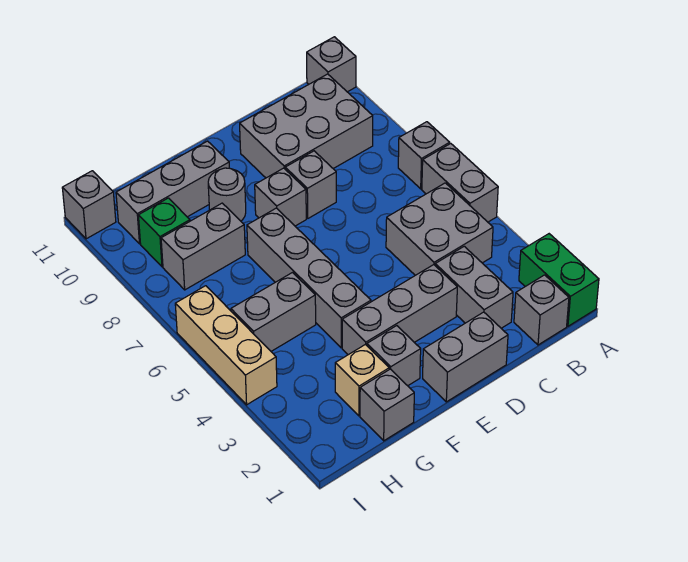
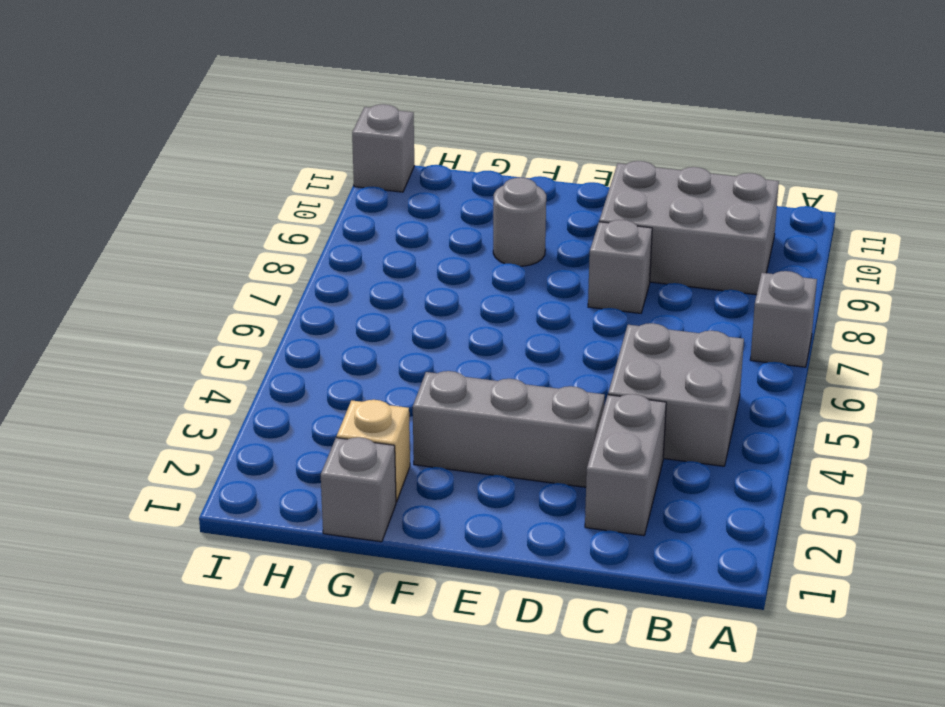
none -> green 1x2 brick [519,234,599,326]
none -> grey 1x2 brick [422,144,498,222]
none -> grey 1x1 brick [307,37,356,92]

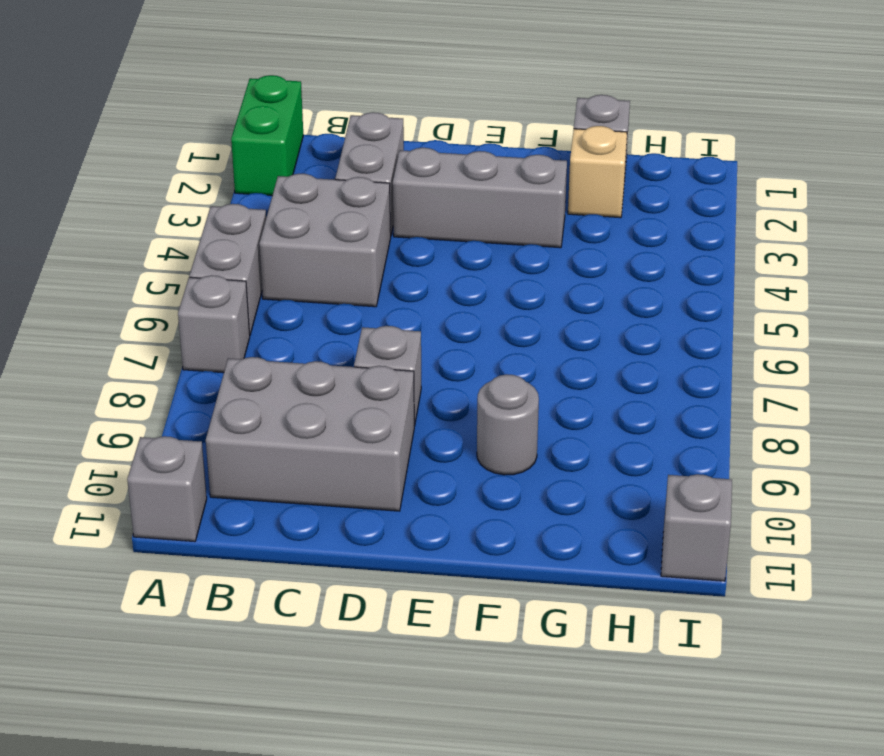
none -> grey 1x1 brick [514,275,569,345]
none -> grey 1x2 brick [423,312,508,402]
none -> grey 1x1 brick [255,168,306,226]

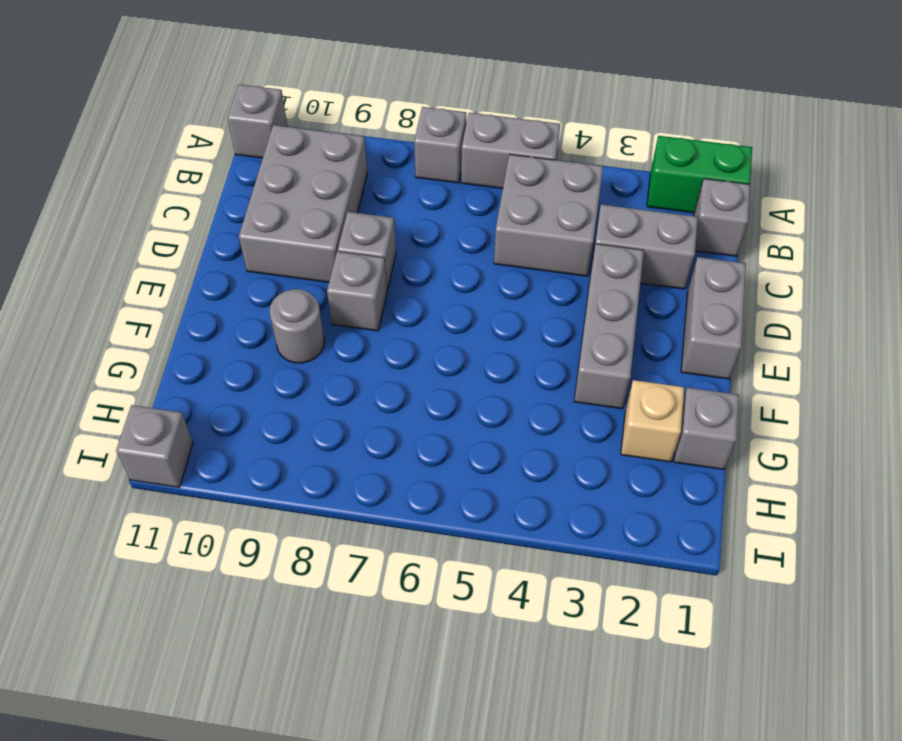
none -> grey 1x1 brick [367,326,421,386]
none -> grey 1x4 brick [247,208,371,348]
none -> grey 1x3 brick [116,141,229,244]

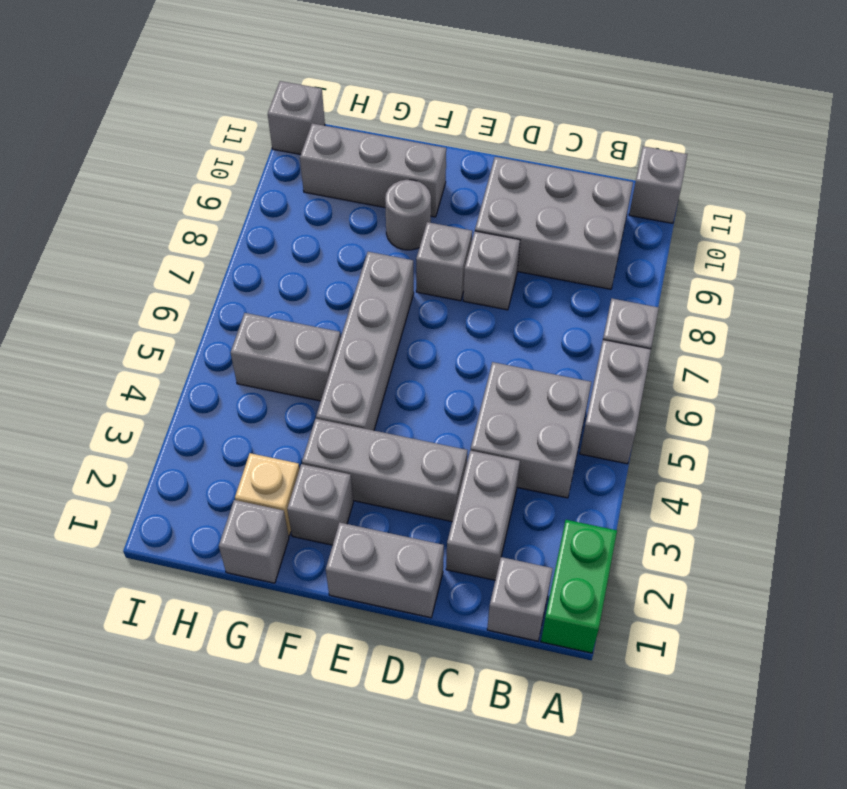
none -> grey 1x2 brick [161,203,245,290]
none -> green 1x1 brick [138,198,190,267]
none -> tan 1x3 brick [175,286,277,405]

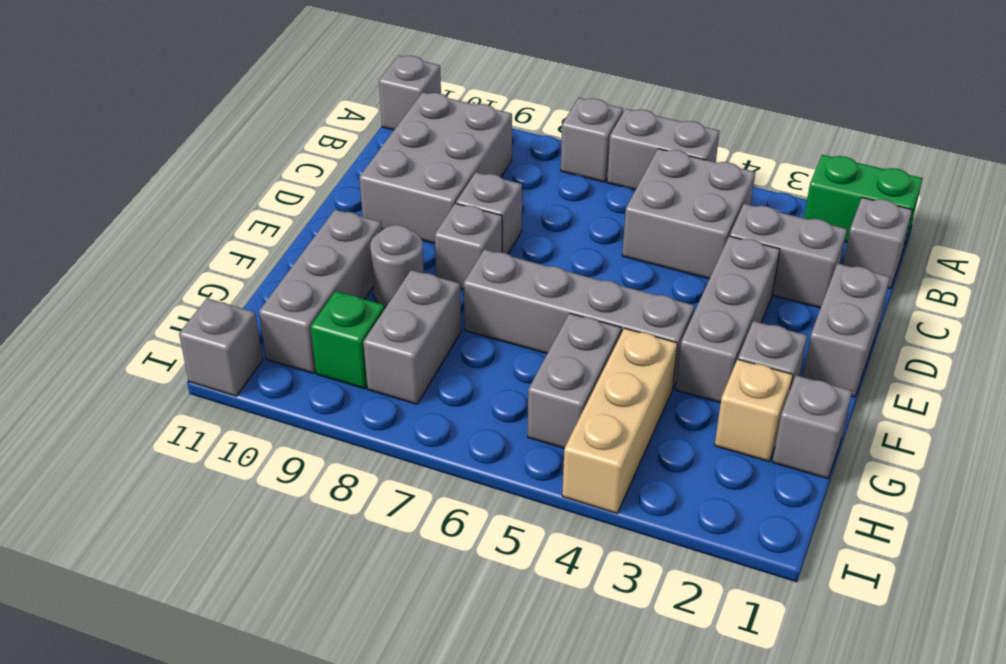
tan 1x3 brick [562,328,677,513] -> tan 1x3 brick turned to [175,286,277,405]

